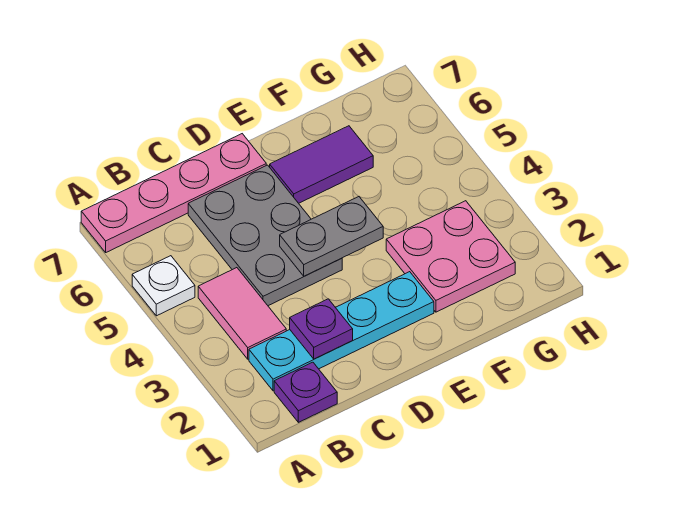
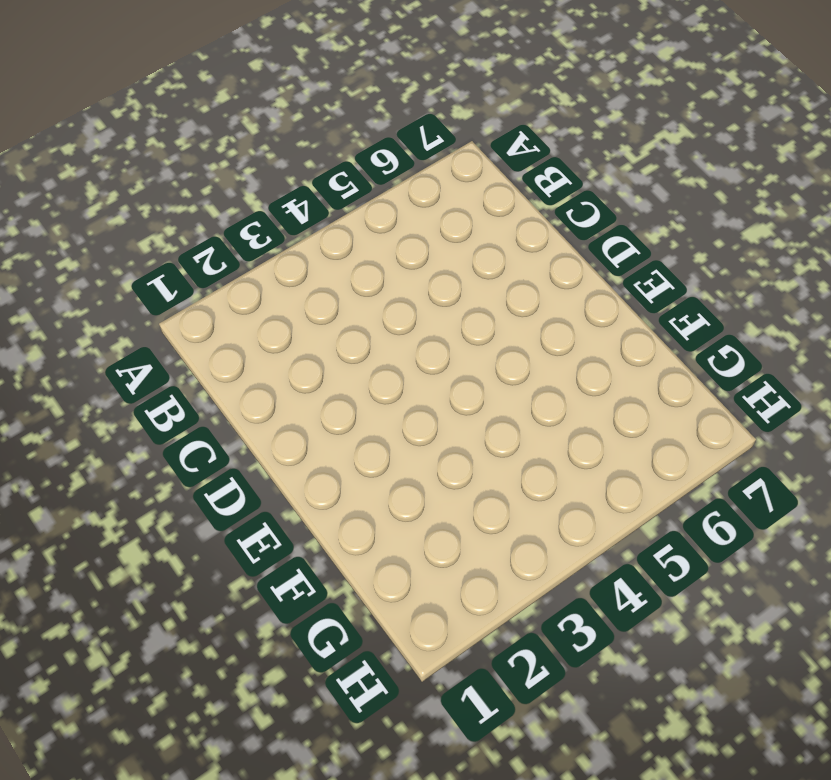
none -> white 1x1 plate [132,256,195,316]
none -> pink 1x4 plate [81,134,266,252]

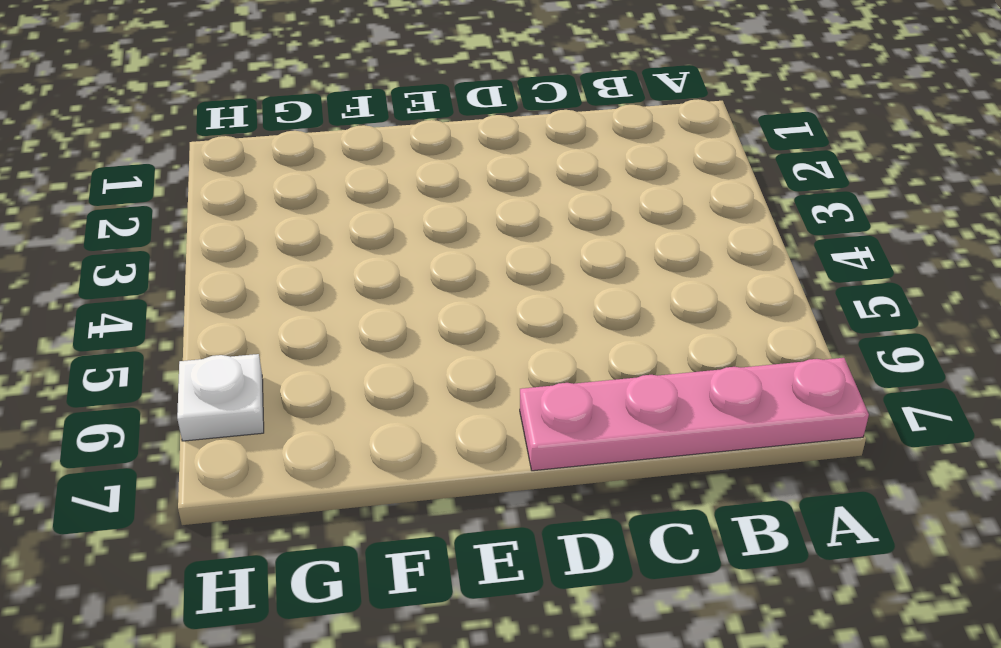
white 1x1 plate [177,354,264,441] -> white 1x1 plate moved to [132,256,195,316]
none -> purple 1x1 plate [274,362,337,422]
none -> cyan 1x4 plate [249,272,434,391]

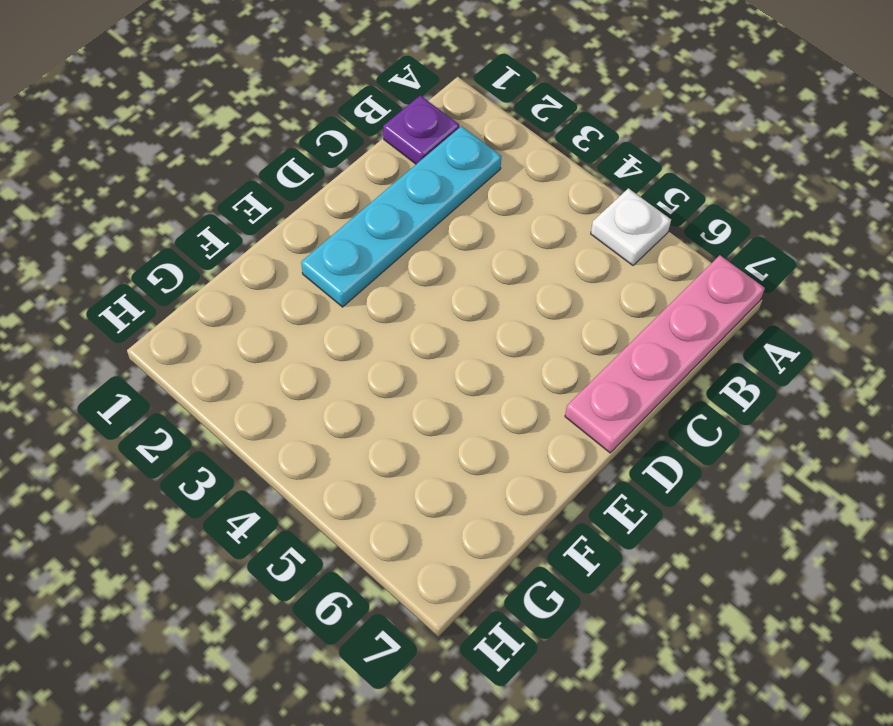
none -> pink 1x2 tile [198,268,286,359]
none -> grey 2x3 plate [188,165,342,306]

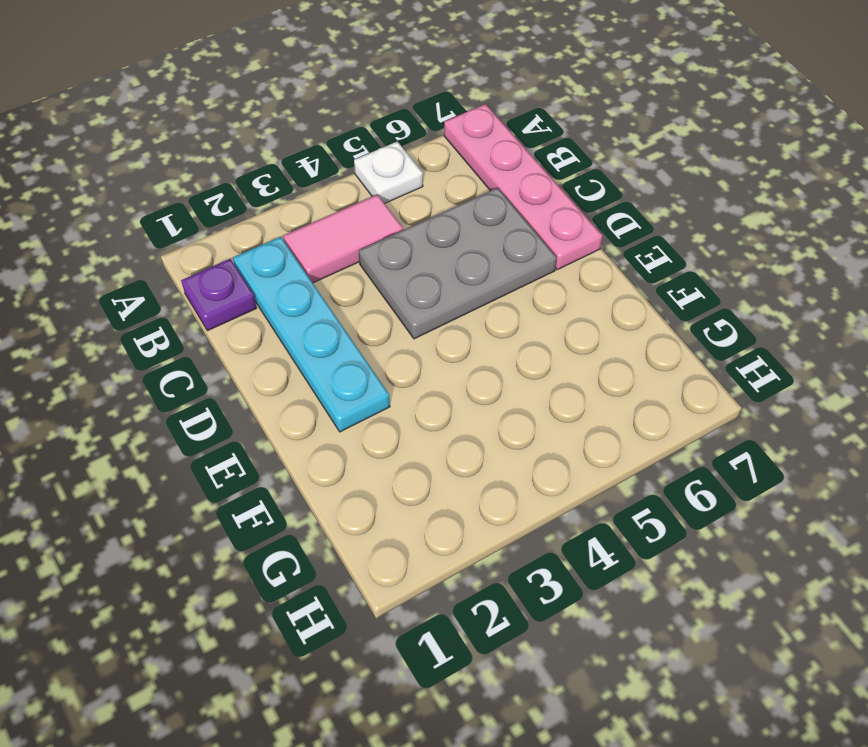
none -> purple 1x2 tile [270,126,373,203]
none -> pink 2x2 plate [386,201,515,312]

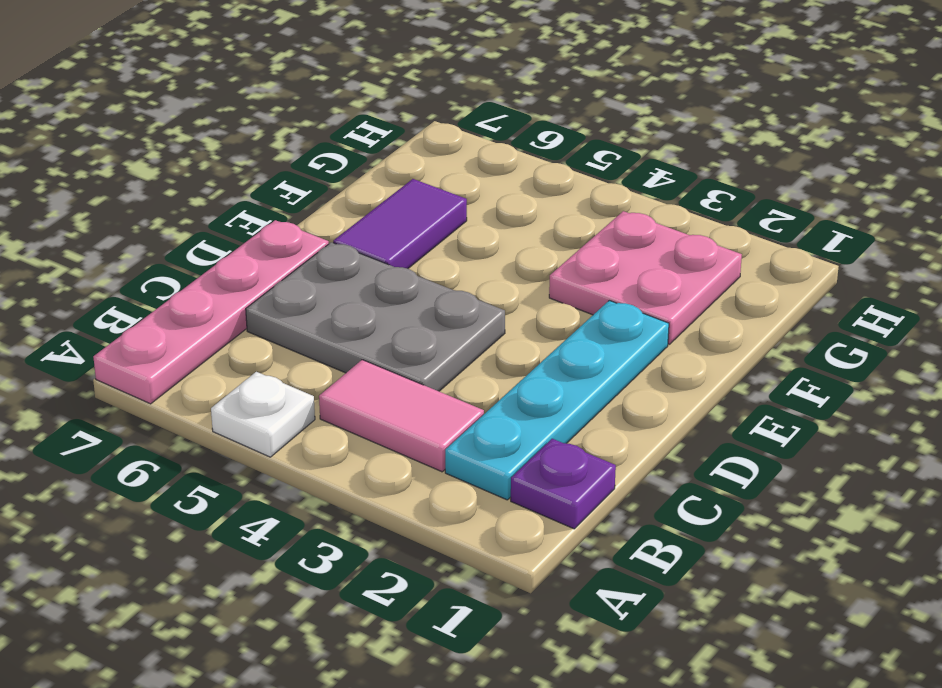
none -> purple 1x1 plate [290,299,353,359]
none -> grey 1x2 plate [280,196,383,276]

